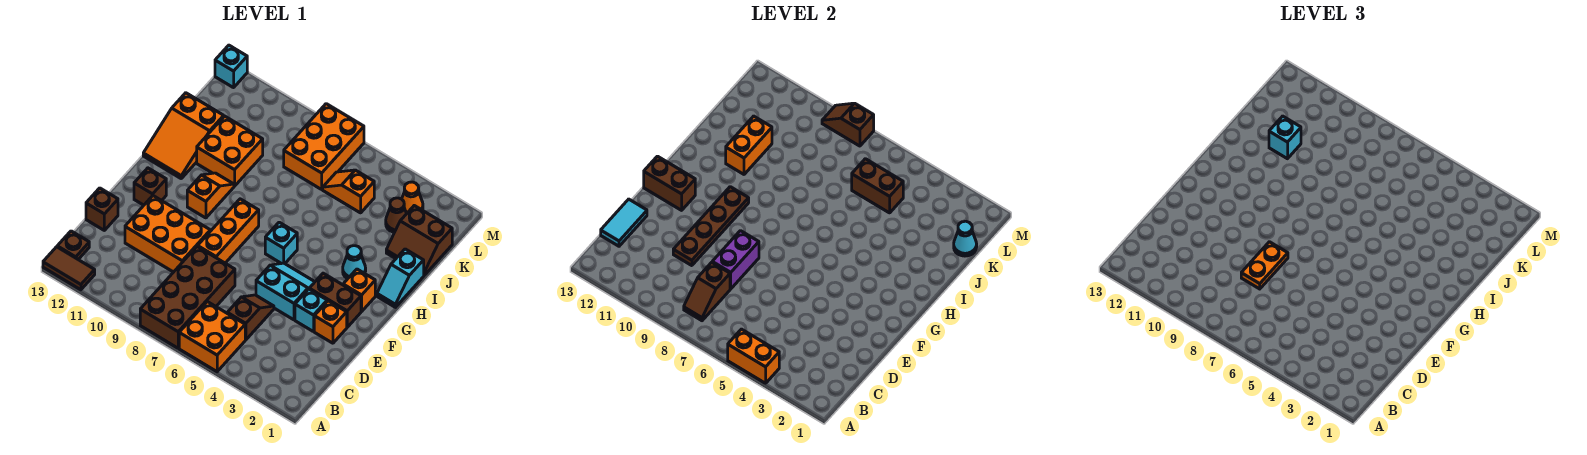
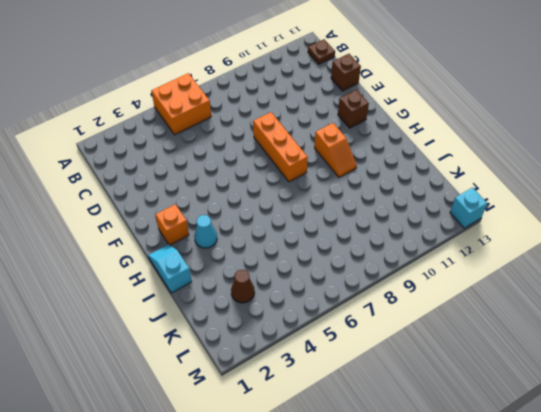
none -> brown 2x4 brick [140,246,235,348]
none -> brown 1x2 tile [43,247,95,290]
none -> brown 1x2 slope [227,295,274,340]
none -> orange 2x3 brick [125,196,210,272]

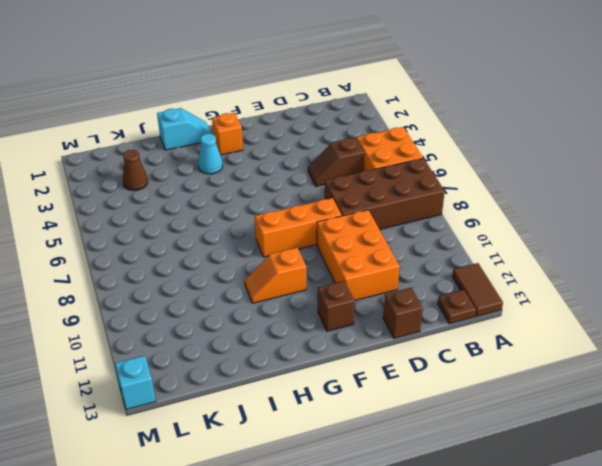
none -> orange 1x1 brick [314,301,347,343]
none -> cyan 1x1 brick [295,289,327,332]
none -> cyan 2x2 slope [256,263,315,320]
none -> brown 1x2 brick [309,273,361,327]

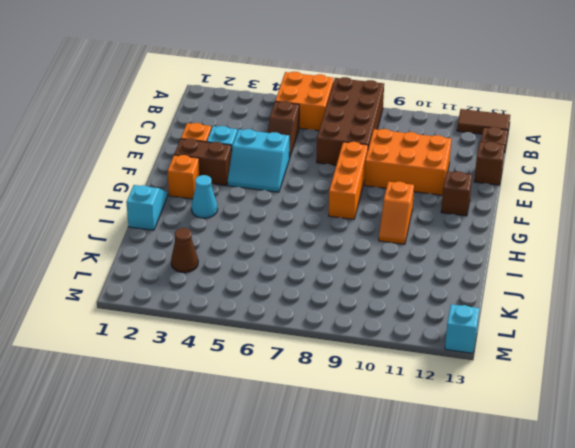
none -> cyan 1x1 brick [265,222,297,264]
none -> orange 2x3 slope [143,93,224,178]
none -> orange 2x2 brick [197,116,263,186]
none -> brown 2x2 slope [386,206,452,275]

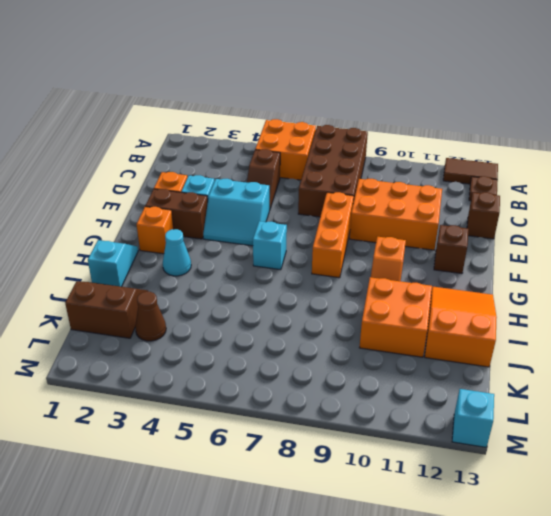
none -> orange 1x2 slope [323,170,374,213]
none -> orange 2x3 brick [284,104,364,189]
none -> orange 1x1 cone [402,182,423,213]
none -> orange 1x2 brick [728,329,779,383]

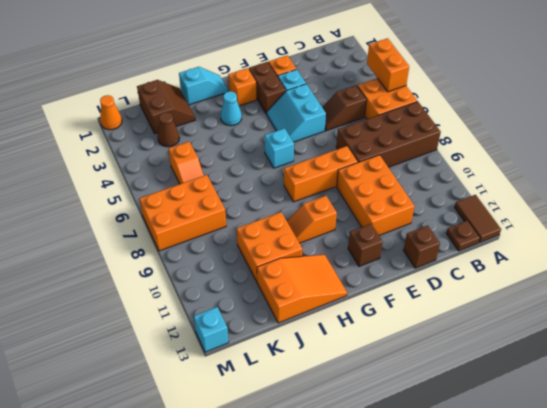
orange 1x1 cone [100,95,122,130] -> orange 1x1 cone moved to [402,182,423,213]
none -> brown 1x2 slope [684,262,730,321]
none -> cyan 1x2 tile [601,199,647,246]
none -> purple 1x2 brick [712,231,759,289]
none -> brown 1x4 plate [673,187,749,266]

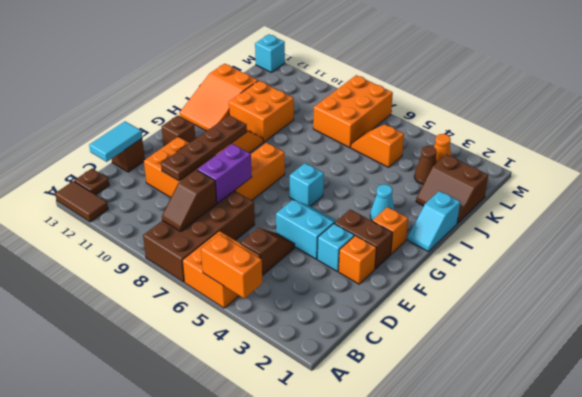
none -> brown 1x2 brick [644,156,695,210]
none -> orange 1x2 brick [726,116,772,174]
none -> cyan 1x1 cone [954,221,977,256]
none -> brown 1x2 brick [852,159,903,213]

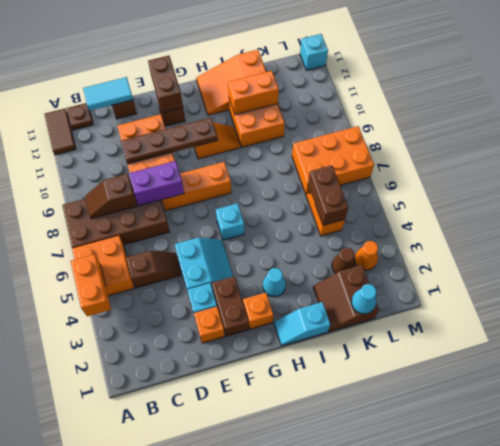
none -> brown 1x2 slope [822,103,874,146]
none -> orange 1x2 plate [1241,242,1288,289]
none -> cyan 1x1 brick [1269,116,1301,159]

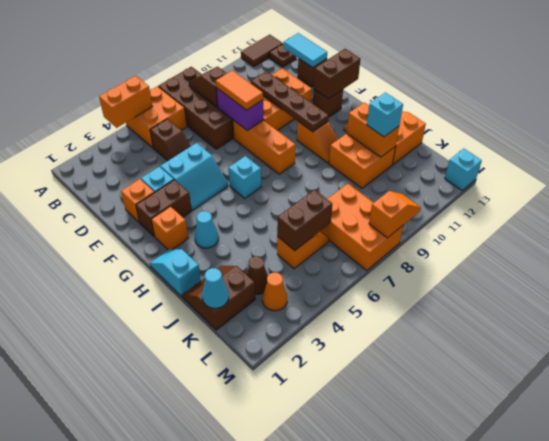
orange 1x2 tile [216,71,263,110] -> orange 1x2 plate [1241,242,1288,289]
orange 1x2 slope [369,191,421,238] -> brown 1x2 slope [822,103,874,146]

